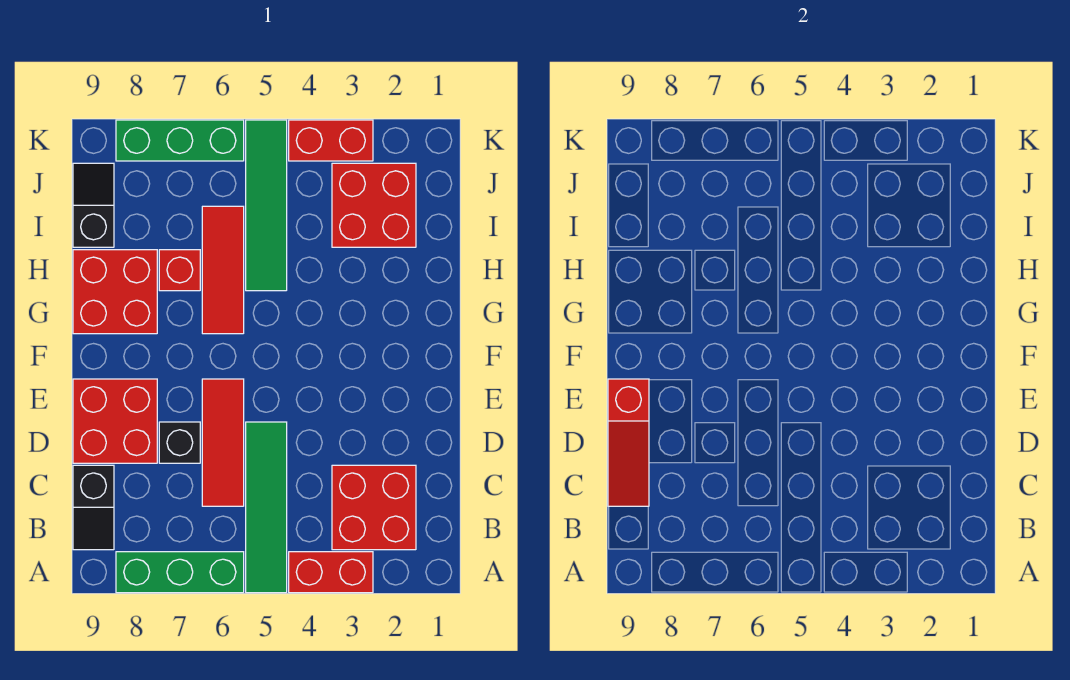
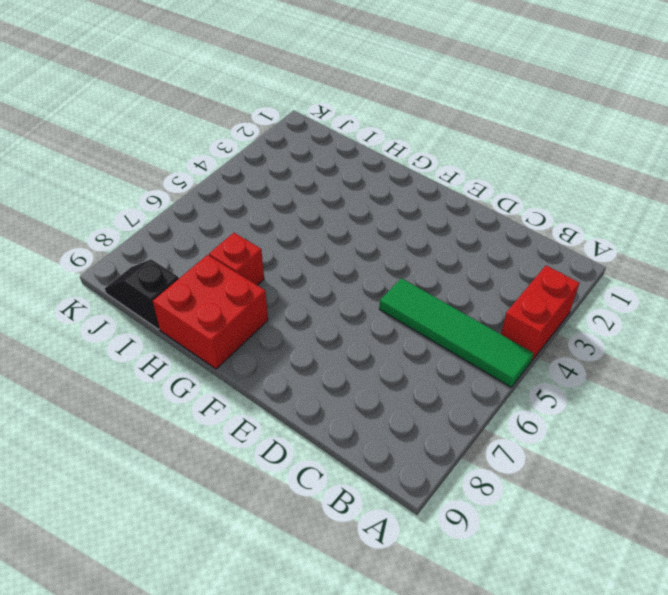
none -> green 1x3 brick [116,552,244,593]
none -> red 2x2 brick [332,465,416,550]
none -> black 1x2 slope [73,465,114,550]

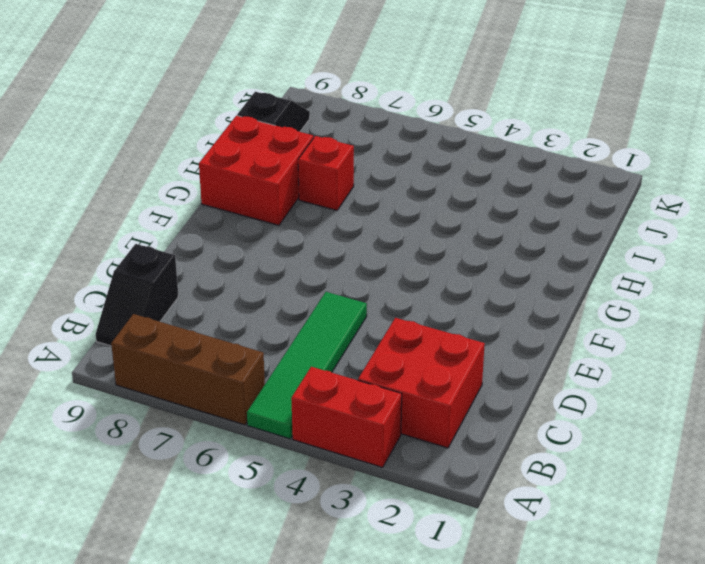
brown 1x3 brick [111,314,265,425] -> green 1x3 brick [116,552,244,593]
none -> red 1x3 tile [202,379,244,506]
none -> black 1x1 brick [159,422,200,463]
none -> red 2x2 brick [73,379,157,463]

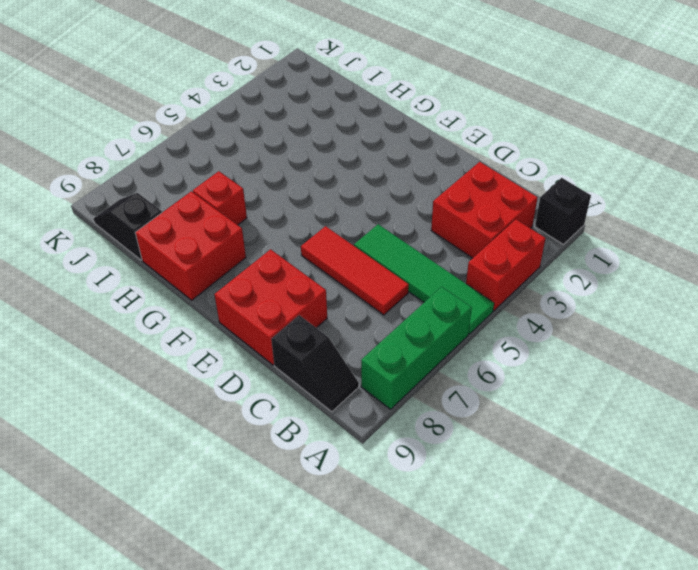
black 1x1 brick [535,178,591,244] -> black 1x1 brick moved to [159,422,200,463]
none -> red 1x3 tile [202,206,244,334]
none -> green 1x4 tile [246,120,287,291]
none -> red 2x2 brick [332,163,416,247]

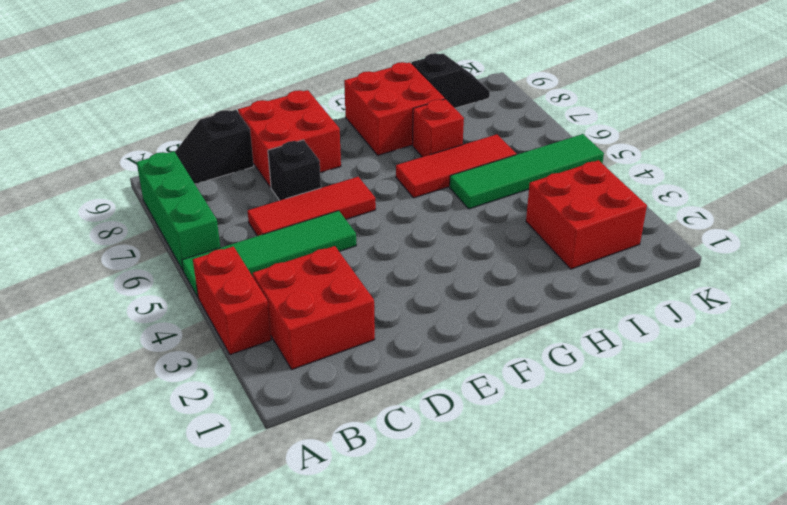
none -> red 1x2 brick [289,120,373,161]
none -> green 1x3 brick [116,120,244,161]
none -> red 1x3 slope [608,379,649,506]

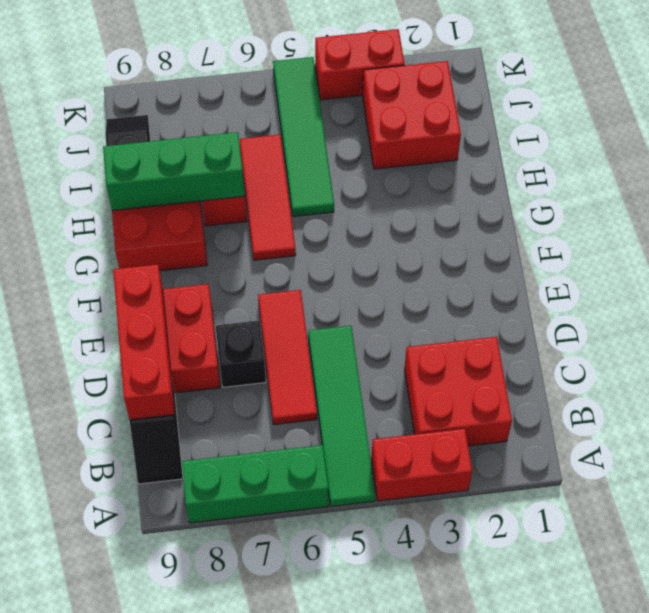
red 1x3 brick [113,264,175,420] -> red 1x3 slope [608,379,649,506]
green 1x3 brick [103,132,245,211] -> green 1x3 brick moved to [116,120,244,161]

